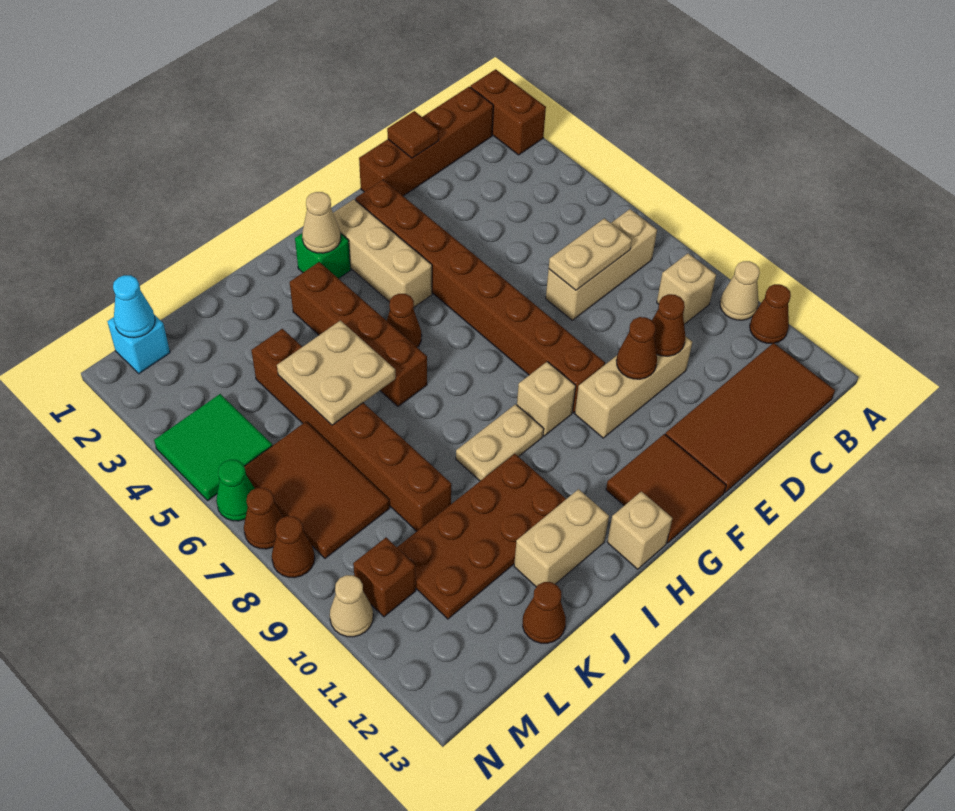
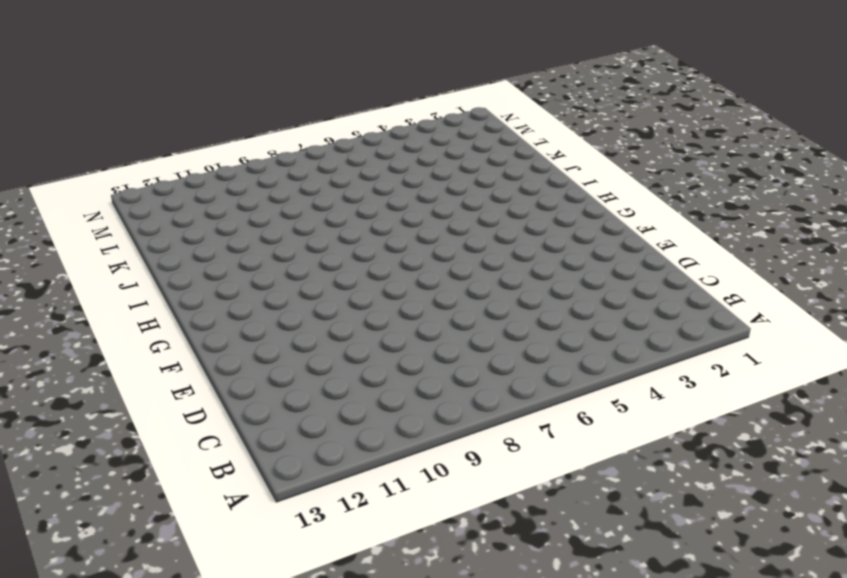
none -> brown 1x2 brick [470,69,546,155]
none -> tan 1x1 cone [720,261,760,320]
none -> brown 1x1 cone [750,284,791,344]
none -> brown 1x4 brick [359,87,493,196]

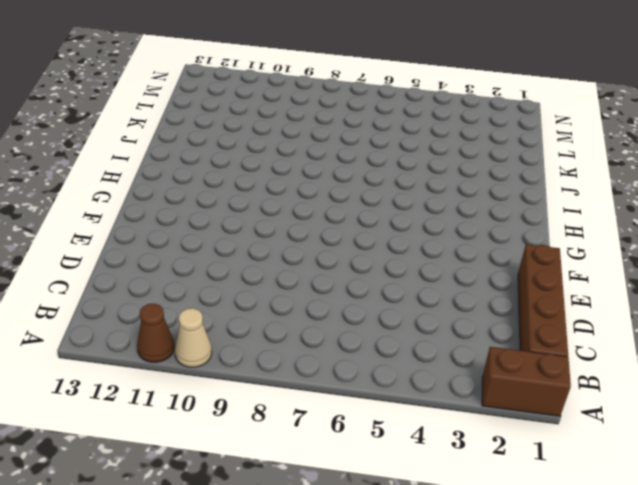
none -> tan 1x3 brick [546,209,657,320]
none -> tan 1x1 brick [657,253,716,324]
none -> brown 2x4 tile [665,343,835,492]
none -> tan 1x3 brick [575,336,692,438]

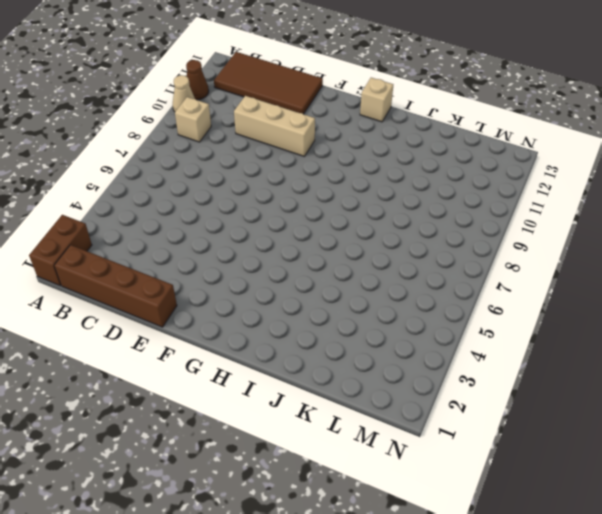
none -> tan 1x3 brick [546,209,657,320]
none -> brown 1x8 brick [355,180,605,413]
none -> brown 2x2 tile [606,434,726,543]
none -> tan 1x3 brick [333,199,432,307]

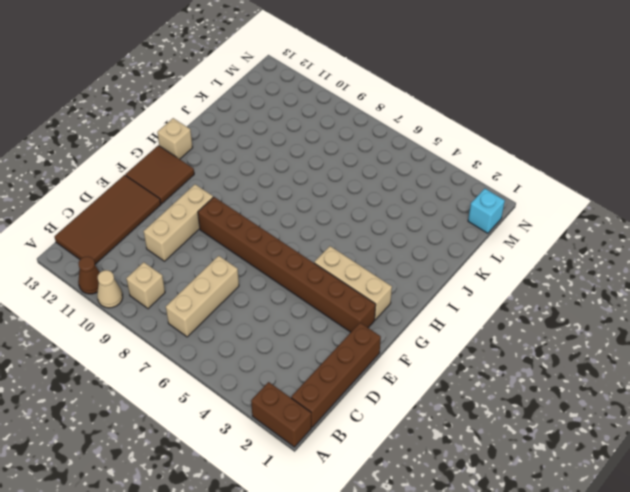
none -> tan 1x1 brick [517,362,576,436]
none -> green 1x1 brick [295,233,351,279]
none -> brown 1x1 cone [387,294,422,347]
none -> tan 1x2 plate [456,404,544,481]

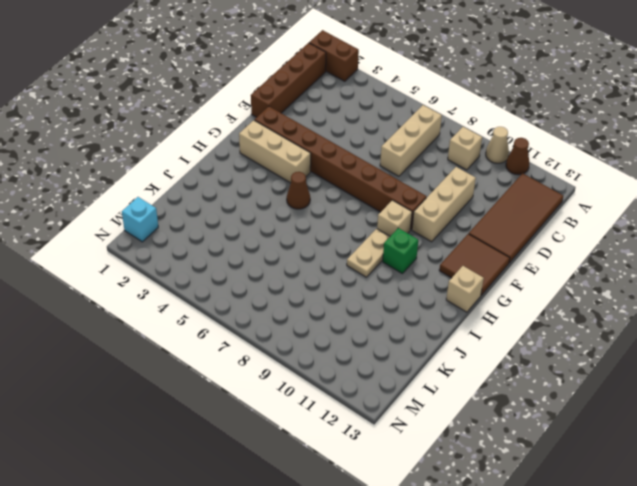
green 1x1 brick [383,228,418,274] -> green 1x1 brick moved to [295,233,351,279]
none -> brown 1x4 brick [290,262,427,406]
none -> brown 2x4 plate [397,454,566,619]
none -> tan 1x2 brick [514,489,609,587]
none -> brown 1x6 brick [251,329,451,531]

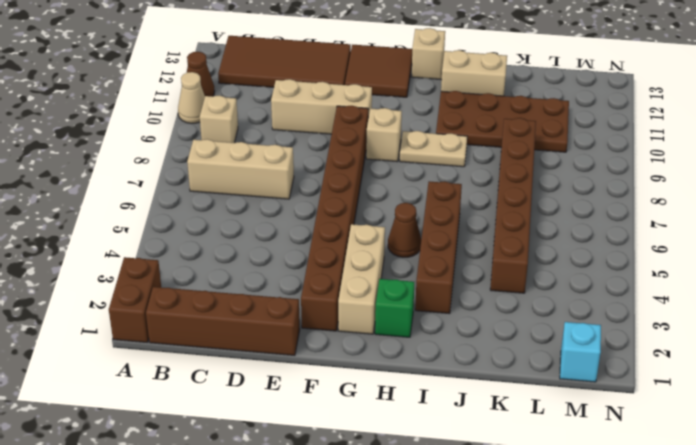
none -> brown 1x1 cone [523,582,566,643]
none -> brown 2x3 tile [244,422,390,558]
none -> green 2x2 tile [154,394,272,500]
none -> brown 1x1 brick [353,537,416,617]

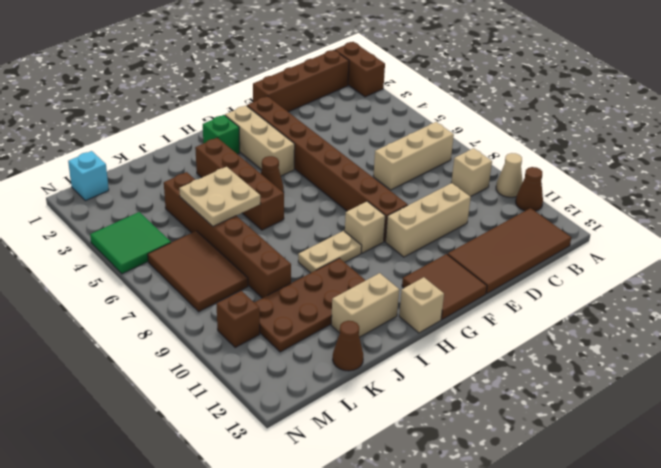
none -> green 1x1 cone [216,460,255,521]
none -> brown 1x1 cone [244,488,283,549]
none -> brown 1x1 cone [272,516,315,578]
none -> tan 1x1 cone [330,575,373,637]

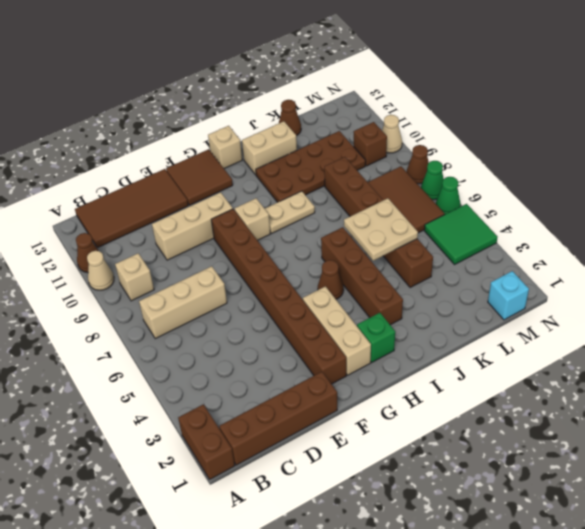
green 1x1 cone [421,161,444,200] -> brown 1x1 cone [244,488,283,549]
none -> tan 1x2 plate [549,218,632,290]
none -> brown 1x1 tile [387,111,439,158]
none -> brown 1x1 cone [652,294,685,356]
none -> brown 1x1 cone [616,317,657,379]

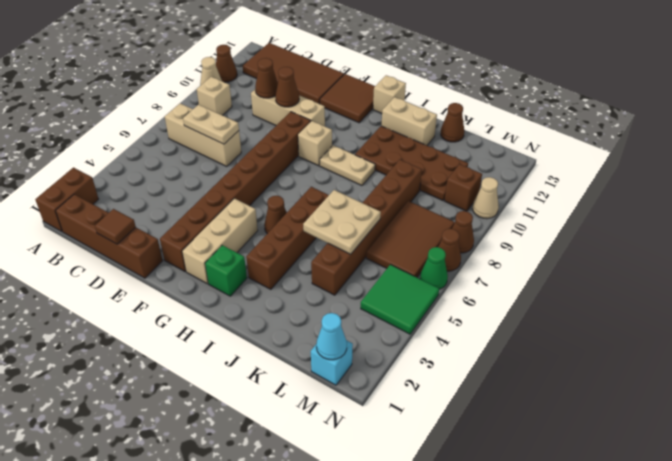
none -> tan 1x1 cone [302,192,341,253]

